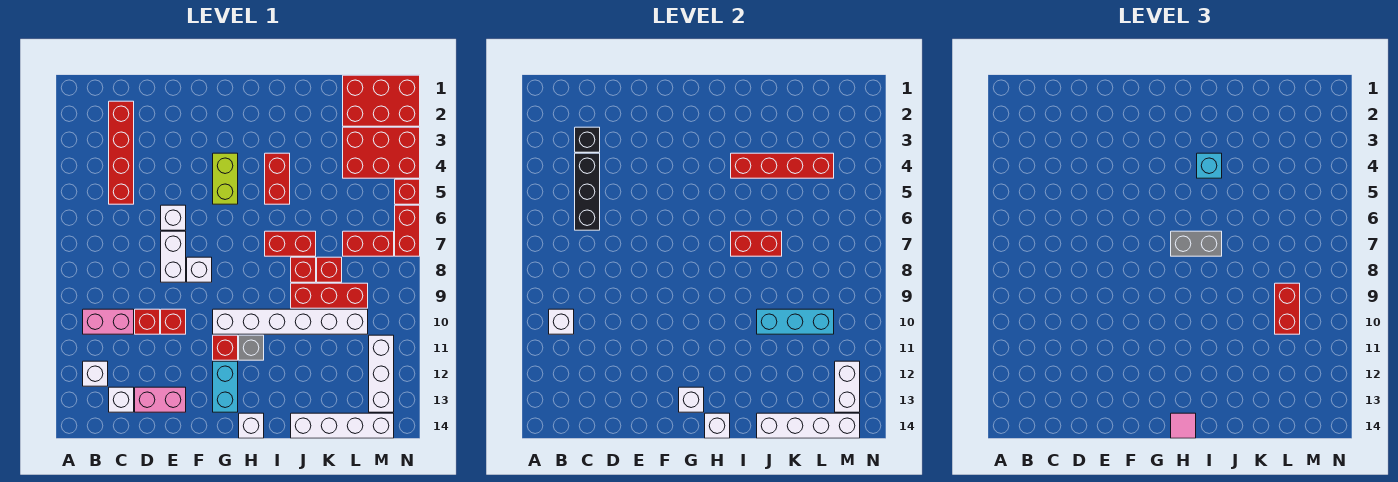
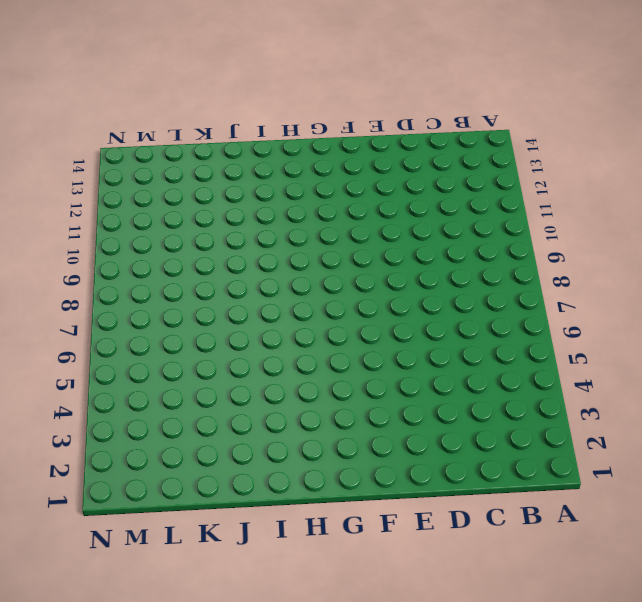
none -> pink 1x2 brick [83,309,134,334]
none -> white 1x1 brick [83,361,108,386]
none -> red 1x4 brick [109,101,134,204]
none -> white 1x1 brick [109,387,134,412]

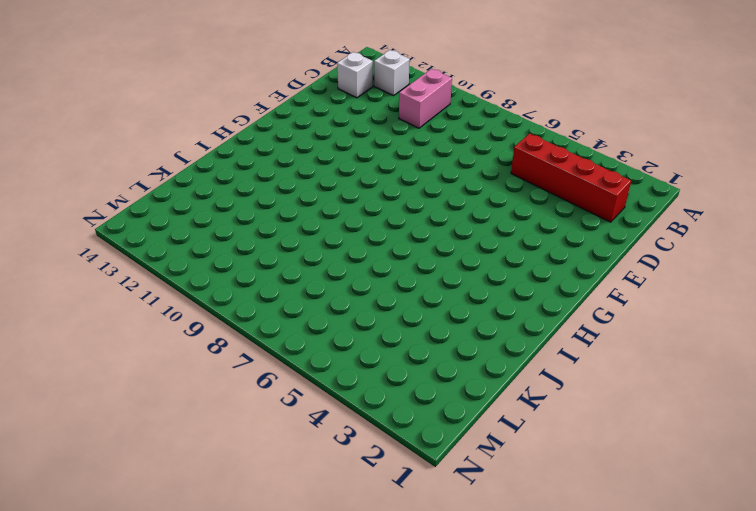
none -> red 1x1 brick [135,309,160,334]
none -> pink 1x2 brick [135,387,186,412]
none -> white 1x1 brick [161,205,186,230]
none -> white 1x2 brick [161,231,186,282]

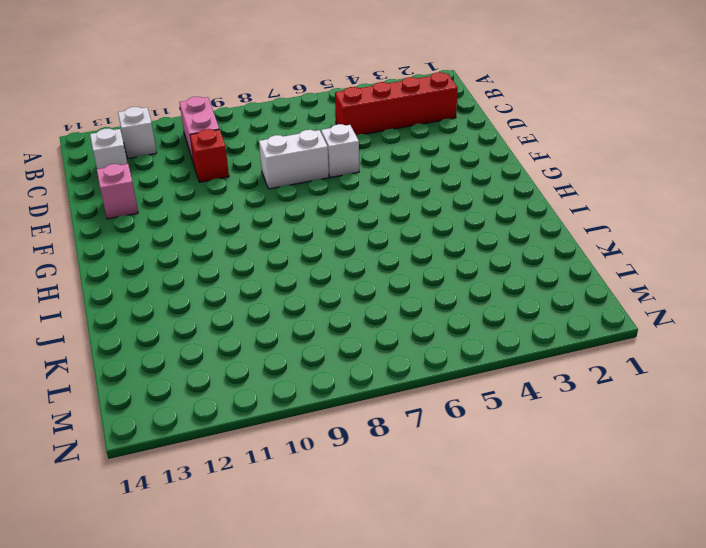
pink 1x1 brick [97,164,138,219] -> pink 1x2 brick [135,387,186,412]
none -> red 1x1 brick [161,309,186,334]
none -> white 1x1 brick [187,257,212,282]
none -> lime 1x2 brick [213,153,238,204]
none -> white 1x6 brick [213,309,368,334]

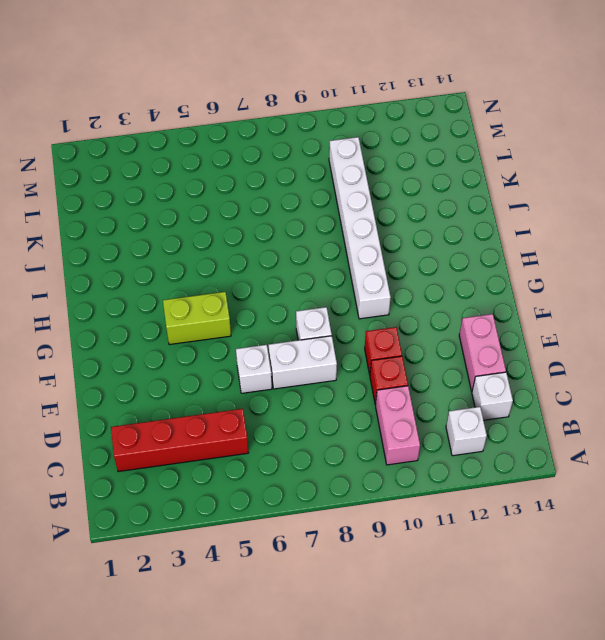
none -> red 1x1 brick [213,335,238,360]
none -> cyan 1x2 brick [213,361,238,412]
none -> grey 1x1 brick [239,335,264,360]
none -> white 1x1 brick [239,413,264,438]

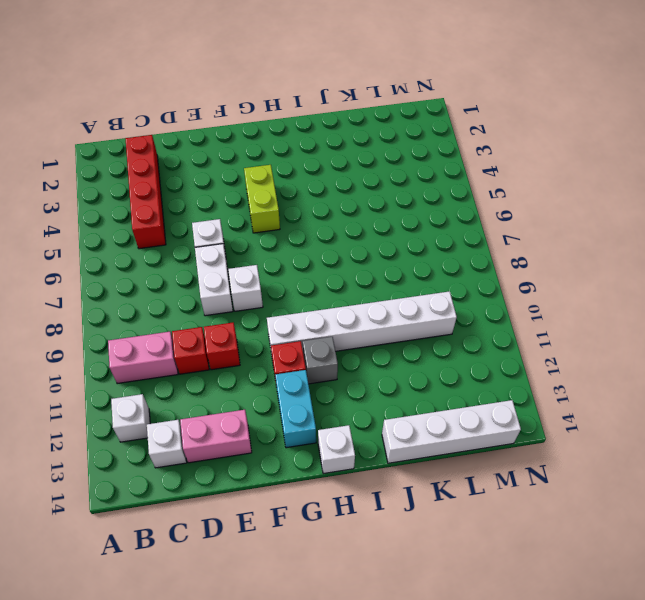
none -> red 1x2 brick [265,153,290,204]
none -> red 1x2 brick [265,231,316,256]
none -> red 1x1 brick [291,257,316,282]
none -> red 1x3 brick [291,283,368,308]

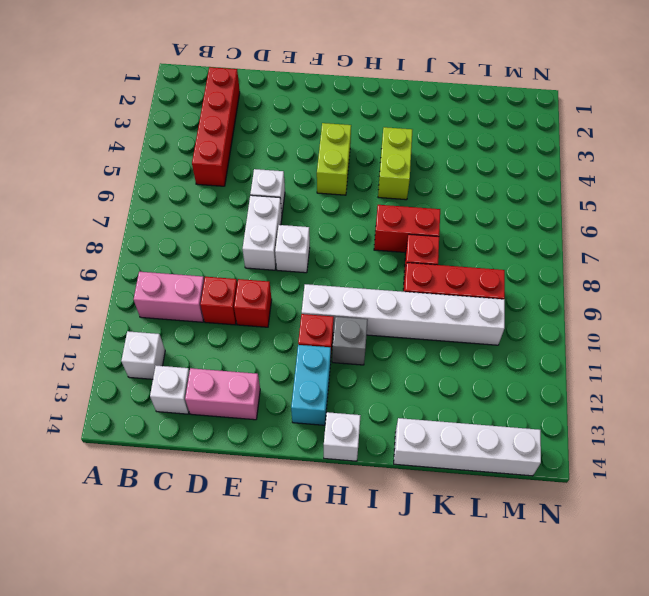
lime 1x2 brick [378,127,412,200] -> red 1x2 brick [265,153,290,204]
none -> red 1x1 brick [317,257,342,282]
none -> red 2x3 brick [343,75,420,126]
none -> red 2x3 brick [343,127,420,178]
none -> red 1x2 brick [343,231,394,256]

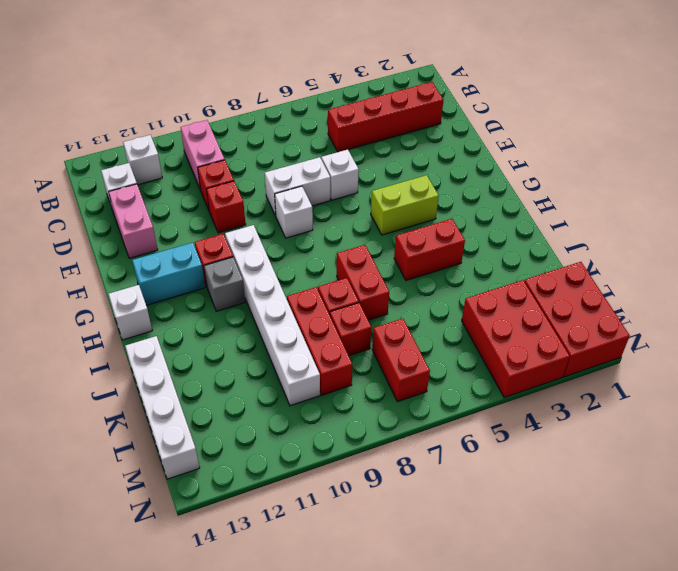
none -> white 1x3 brick [369,335,394,412]
none -> red 1x1 brick [395,179,420,204]
none -> red 1x2 brick [395,205,420,256]
none -> white 1x1 brick [549,309,574,334]

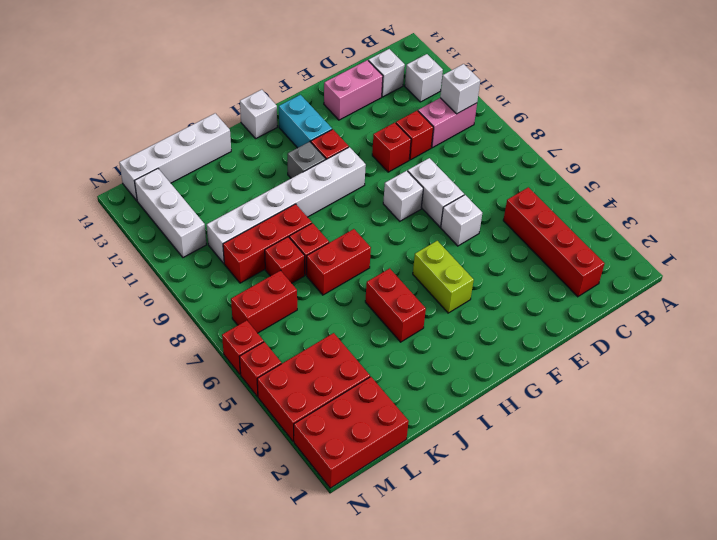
red 1x1 brick [222,320,264,375] -> red 1x2 brick [395,205,420,256]
none -> black 1x1 brick [575,127,600,152]
none -> black 1x3 brick [575,153,600,230]
none -> white 1x1 brick [679,387,704,412]
none -> white 1x1 brick [705,413,730,438]

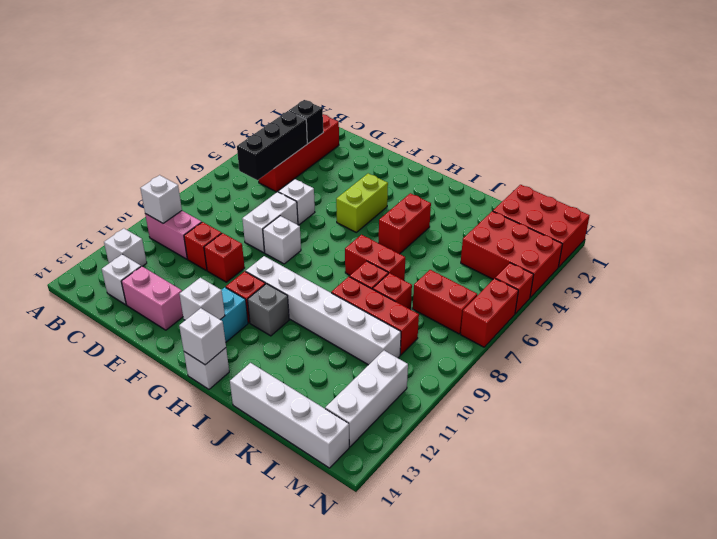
none -> red 1x4 brick [731,153,834,178]
none -> red 1x2 brick [731,231,782,256]
none -> cyan 1x3 brick [757,309,834,334]
none -> white 1x4 brick [757,413,860,438]

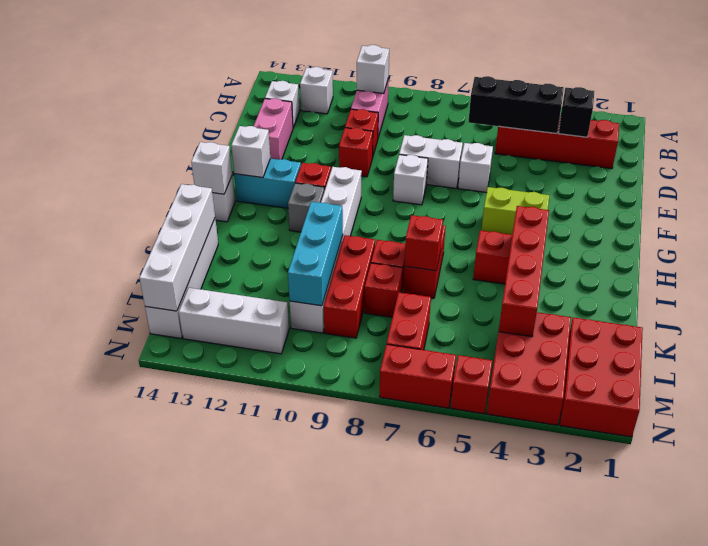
red 1x1 brick [404,215,443,271] -> red 1x2 brick [731,231,782,256]
none -> white 1x2 brick [835,361,860,412]
none -> grey 1x2 brick [1171,231,1222,256]
none -> pink 1x1 tile [1171,413,1196,438]
none -> cyan 1x1 brick [1197,153,1222,178]

